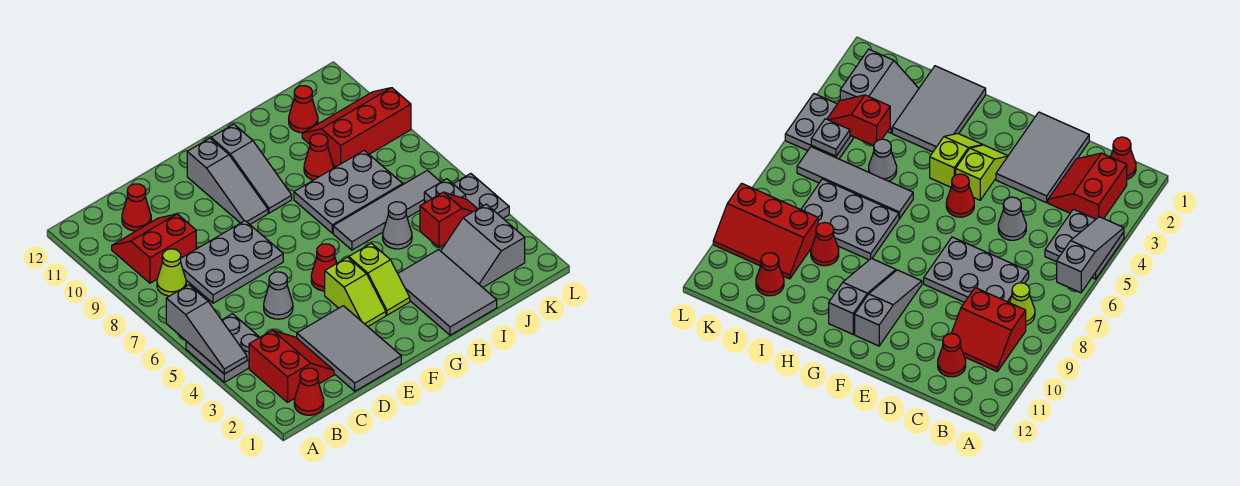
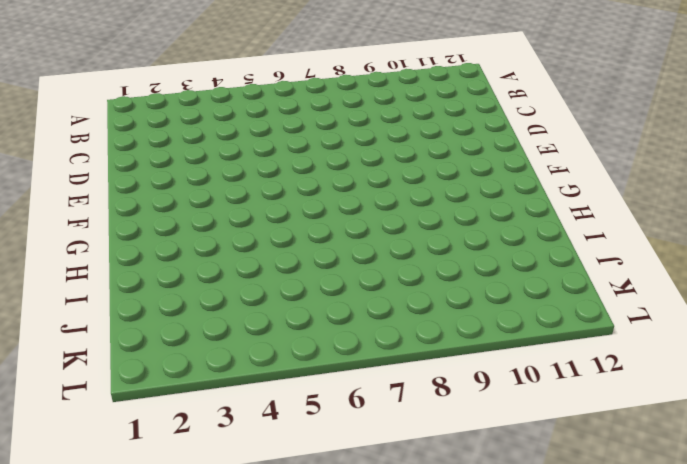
none -> grey 2x2 plate [186,314,260,382]
none -> red 1x1 cone [294,368,324,415]
none -> red 2x2 slope [249,330,334,402]

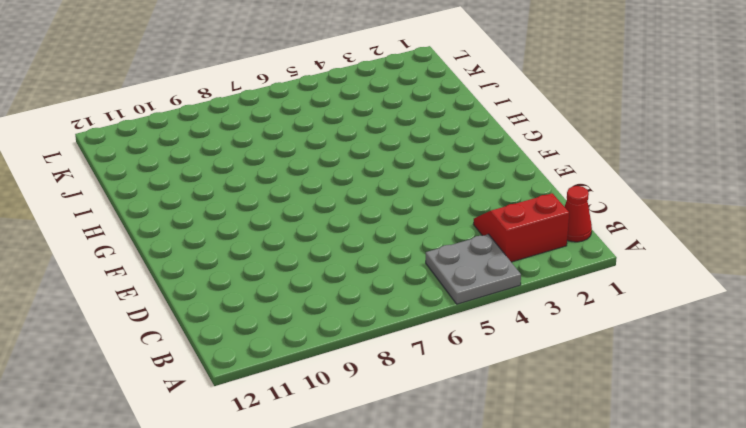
none -> lime 1x1 cone [157,249,186,296]
none -> red 2x2 slope [112,214,196,283]
none -> grey 2x3 plate [180,221,283,303]

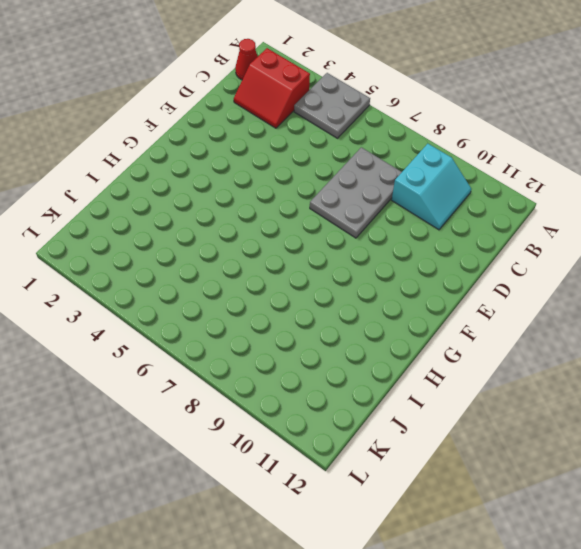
cyan 2x2 slope [392,144,471,230] -> red 2x2 slope [112,214,196,283]
none -> lime 1x1 cone [157,249,186,296]
none -> red 1x1 cone [122,184,151,231]
none -> grey 2x3 tile [297,306,401,391]

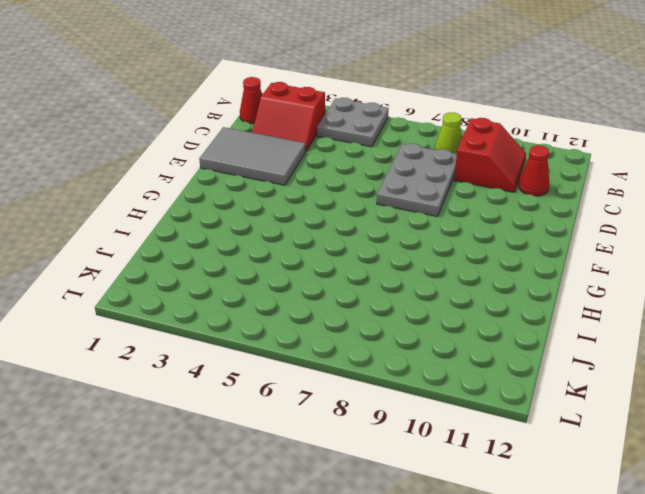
none -> grey 1x1 cone [264,272,293,319]
none -> lime 1x2 slope [325,257,386,327]
none -> red 1x1 cone [311,244,337,291]

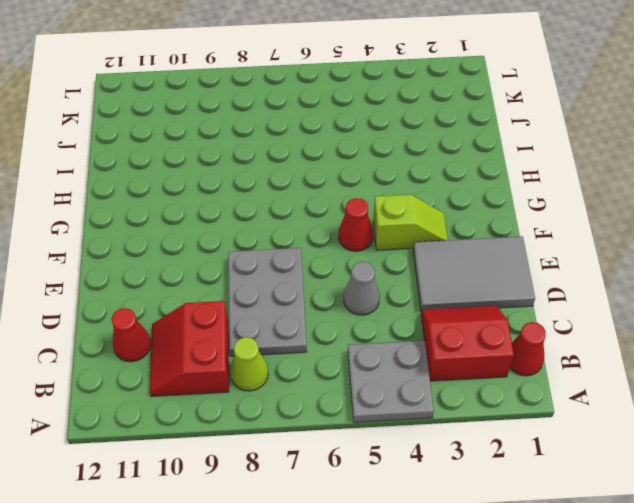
none -> grey 1x3 slope [187,138,268,224]
none -> lime 1x2 slope [349,243,410,315]
none -> grey 1x3 slope [211,124,292,213]

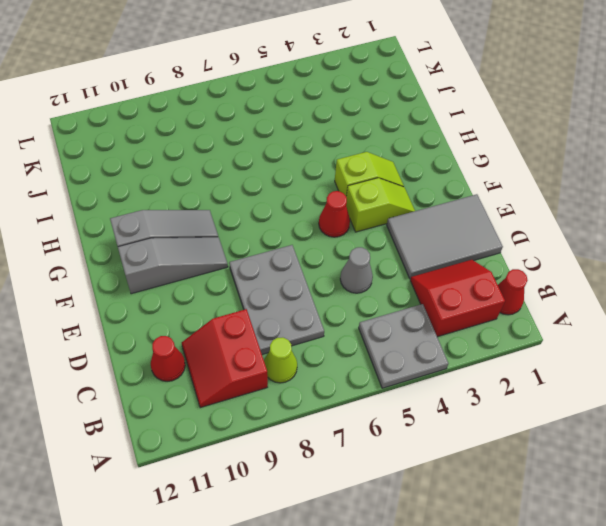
none -> grey 2x3 tile [398,250,497,335]
none -> grey 1x4 tile [333,170,441,250]
none -> grey 2x3 plate [294,151,403,233]

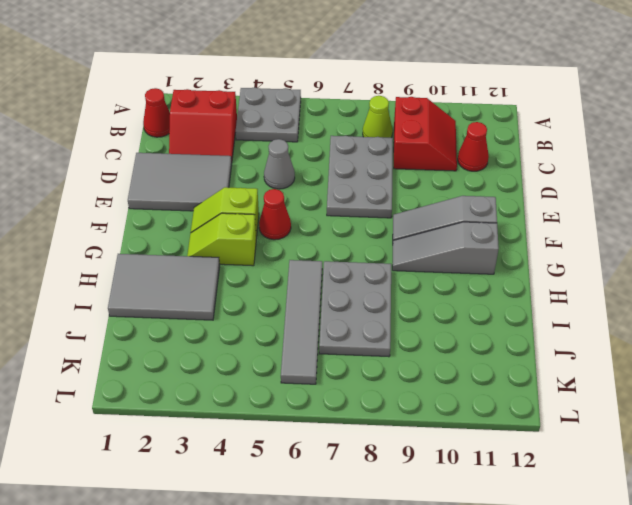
none -> grey 1x1 cone [383,202,412,249]
none -> red 1x1 cone [304,134,333,180]
none -> grey 2x2 slope [441,204,525,287]

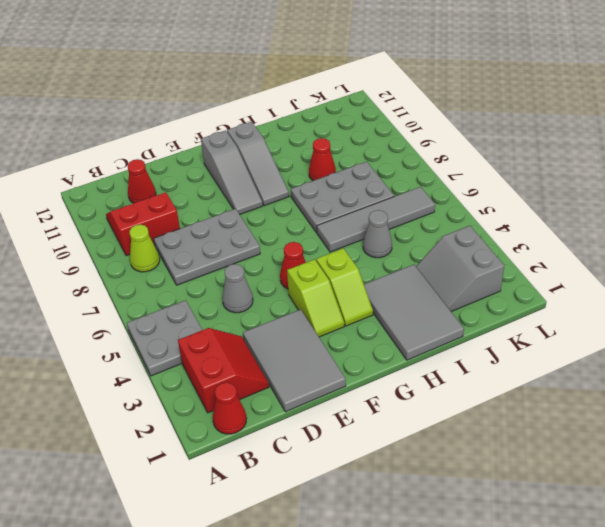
none -> red 2x3 slope [302,88,411,167]
none -> red 1x1 cone [289,86,318,133]
none -> grey 2x2 plate [424,173,509,218]

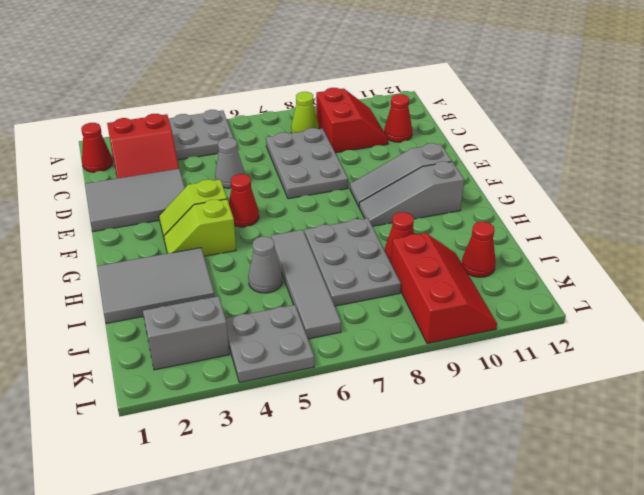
none -> grey 1x3 slope [166,285,247,374]
none -> red 1x2 slope [420,192,477,247]
none -> grey 1x1 plate [424,179,466,202]

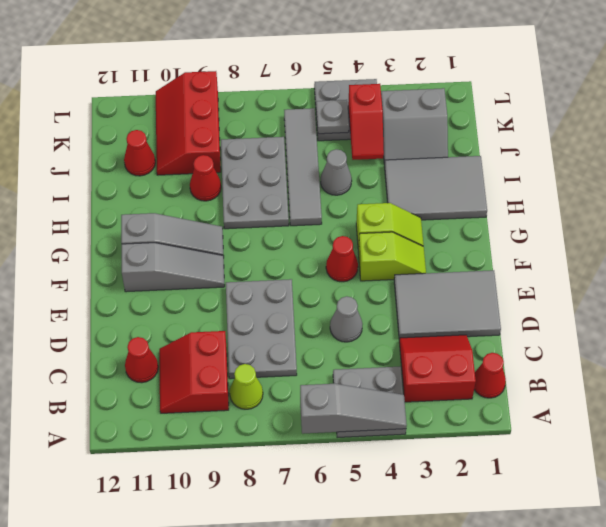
red 1x2 slope [348,84,384,160] -> red 1x2 slope turned to [420,192,477,247]

